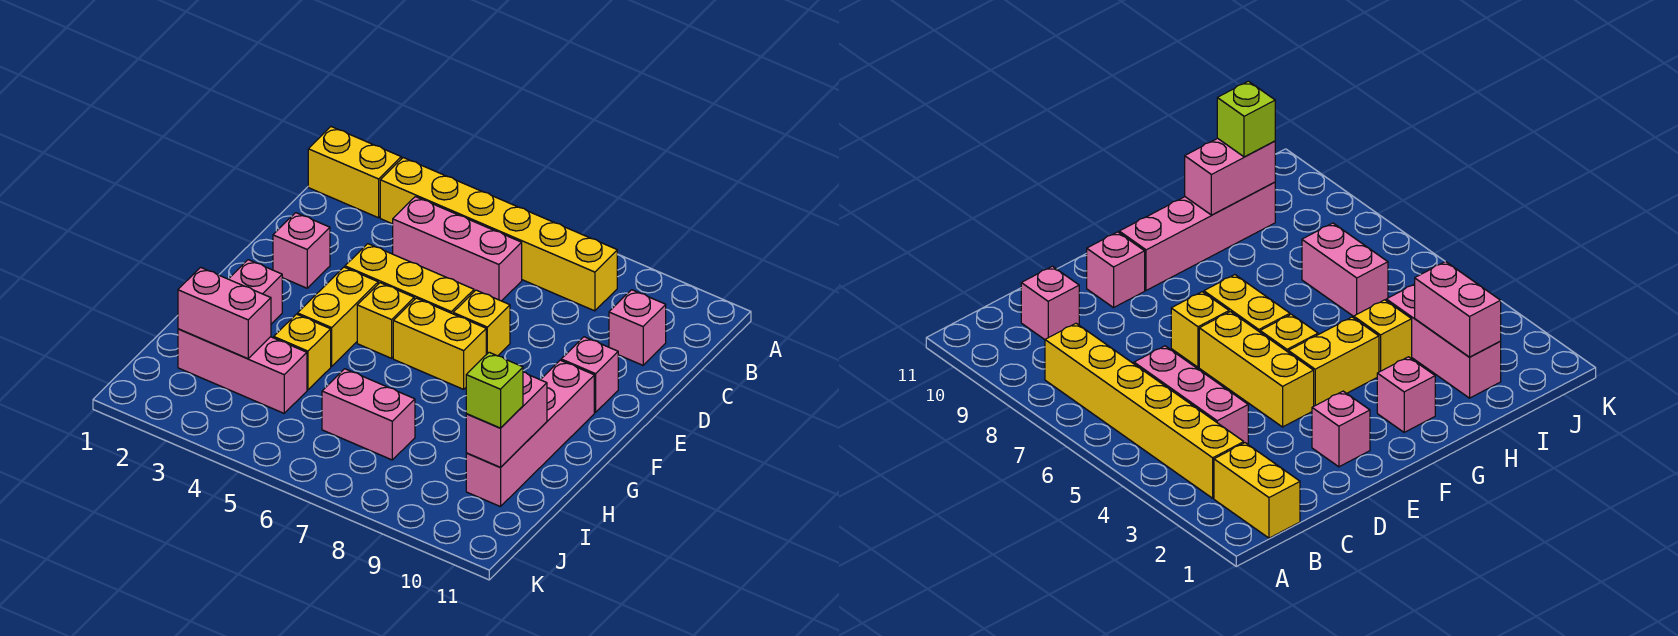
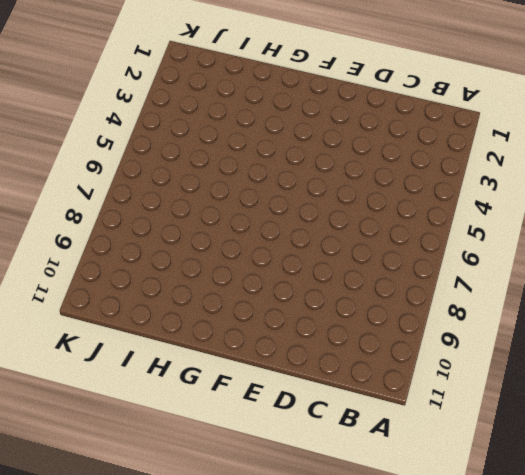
none -> yellow 1x2 brick [308,127,401,218]
none -> yellow 1x6 brick [380,158,617,311]
none -> pink 1x3 brick [393,197,522,301]

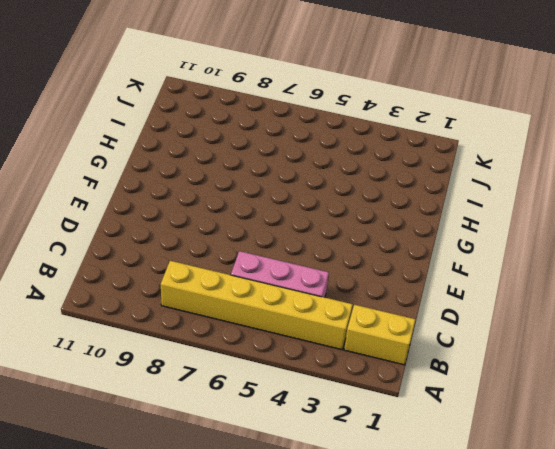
none -> pink 1x1 brick [609,290,666,365]
none -> pink 1x1 brick [273,213,330,288]
none -> yellow 1x3 brick [345,244,474,314]

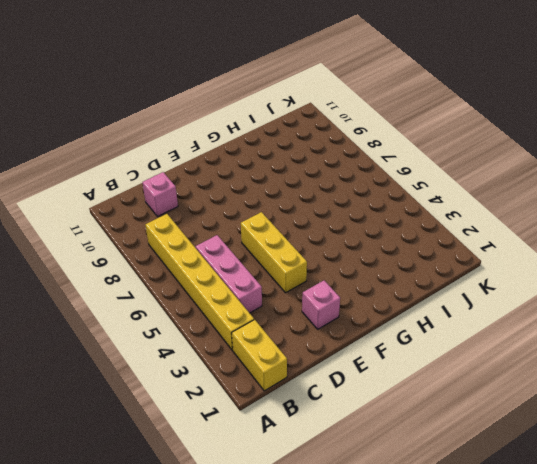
none -> yellow 1x1 brick [453,290,510,356]
none -> pink 1x1 brick [561,337,618,412]
none -> yellow 1x2 brick [298,267,378,366]

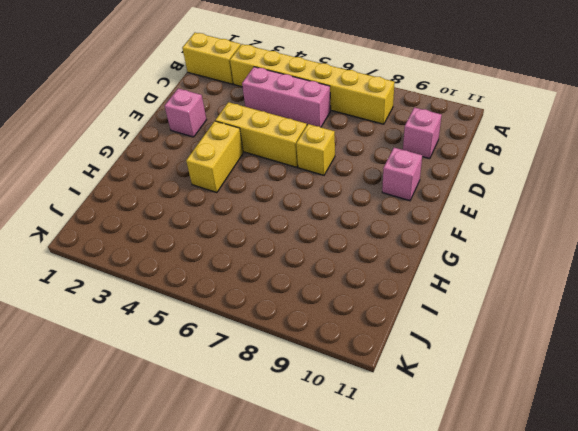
none -> yellow 1x1 brick [357,283,414,358]
none -> yellow 1x2 brick [393,298,486,389]
none -> pink 1x4 brick [466,360,594,507]

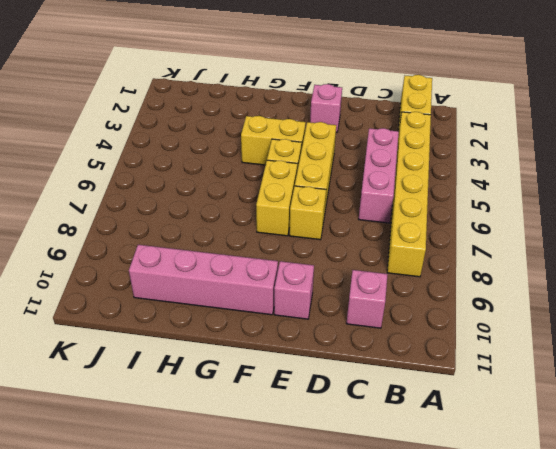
none -> pink 1x1 brick [229,260,282,324]
none -> yellow 1x1 brick [274,314,331,390]
none -> pink 1x3 brick [178,329,307,413]

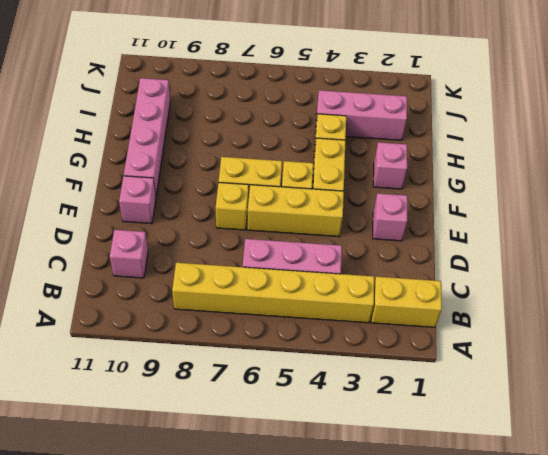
none -> pink 1x2 brick [322,369,415,460]
none -> pink 1x2 brick [466,372,547,467]
none -> pink 1x2 brick [178,267,271,359]

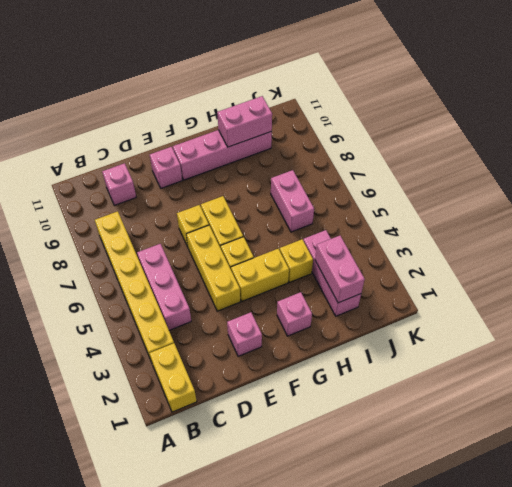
none -> lime 1x1 brick [466,352,523,428]

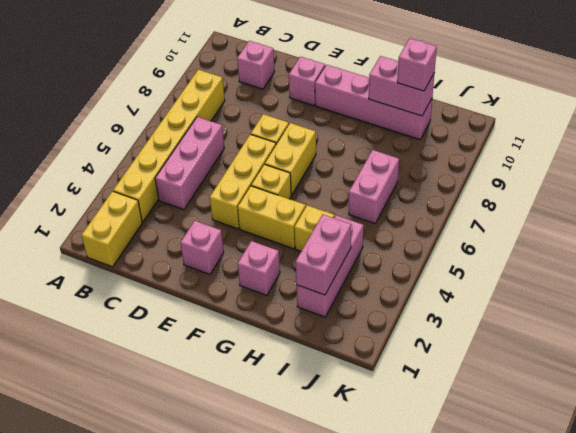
pink 1x1 brick [397,38,437,91] -> lime 1x1 brick [466,352,523,428]

